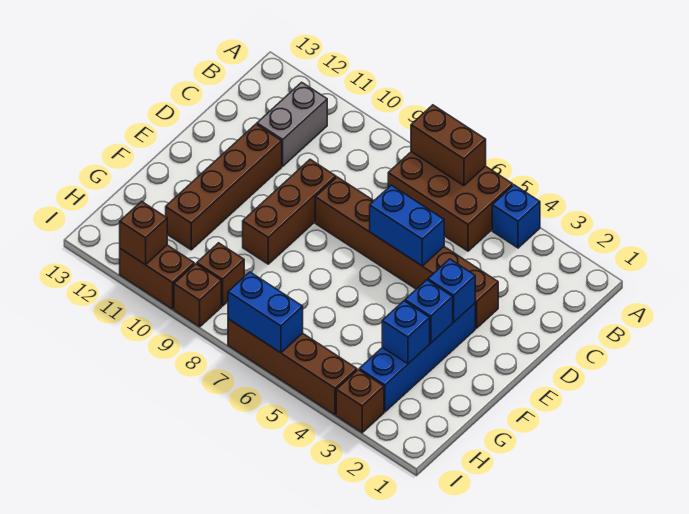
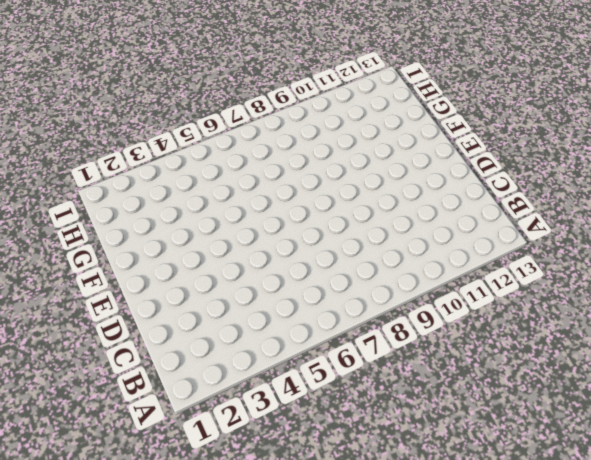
none -> blue 1x1 brick [492,185,540,248]
none -> brown 2x3 brick [388,152,513,251]
none -> grey 1x2 brick [257,82,327,166]

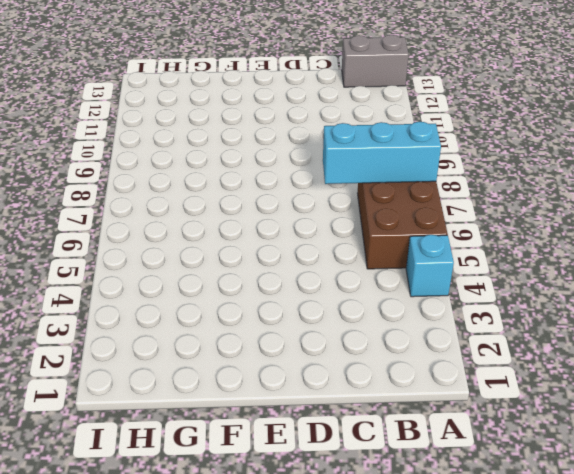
cyan 1x1 brick [406,235,454,297] -> blue 1x1 brick [492,185,540,248]
cyan 1x3 brick [323,122,441,184] -> brown 1x2 brick [411,105,486,186]
grey 1x2 brick [342,35,409,87] -> grey 1x2 brick moved to [257,82,327,166]
none -> brown 1x6 brick [315,177,498,328]
none -> brown 1x3 brick [243,159,336,264]
none -> brown 1x4 brick [166,124,282,250]

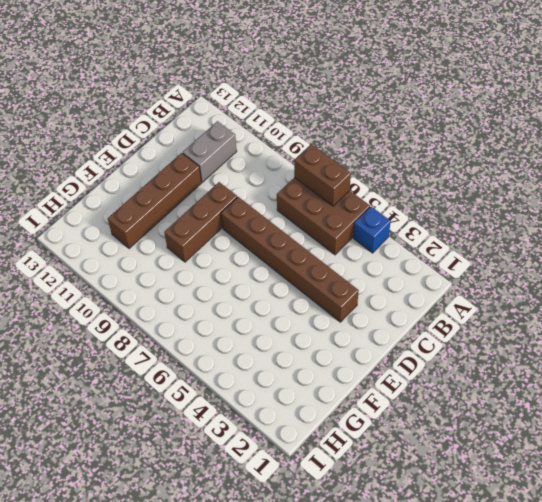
none -> blue 1x4 brick [359,303,475,412]
none -> brown 1x1 brick [197,243,244,306]
none -> brown 1x1 brick [336,370,384,433]

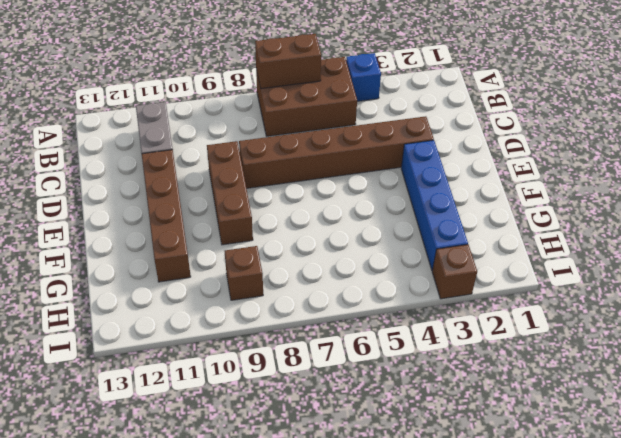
none -> brown 1x4 brick [228,319,357,415]
none -> brown 1x1 brick [174,264,221,327]
none -> brown 1x2 brick [120,245,194,309]

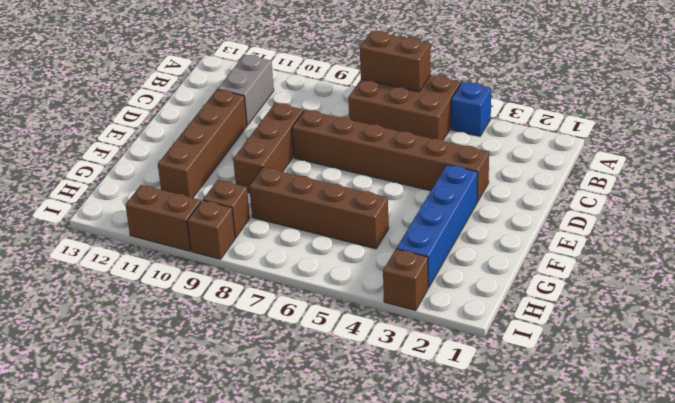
brown 1x4 brick [249,167,389,249] -> brown 1x4 brick moved to [228,319,357,415]
none -> blue 1x2 brick [370,185,444,266]
none -> blue 1x1 brick [428,259,475,322]
none -> blue 1x1 brick [405,280,453,343]

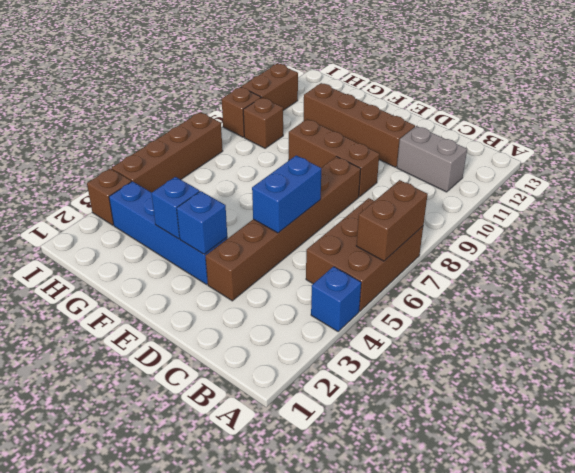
none -> blue 1x1 brick [382,301,430,364]
none -> blue 1x2 brick [228,272,303,353]
none -> brown 1x1 brick [120,201,167,265]

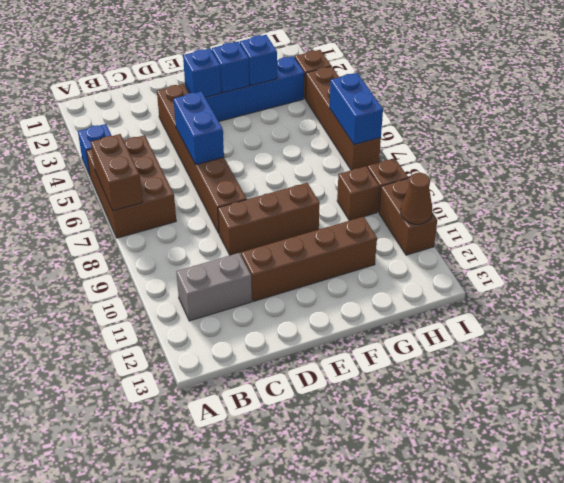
brown 1x1 cone [401,173,432,224] -> brown 1x1 brick [120,201,167,265]

